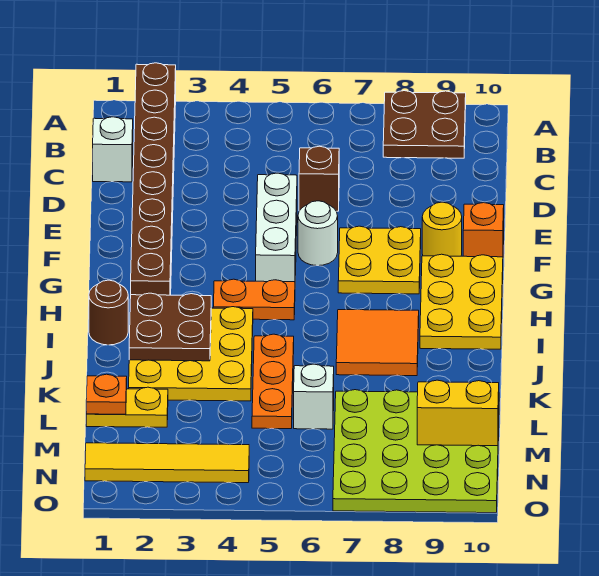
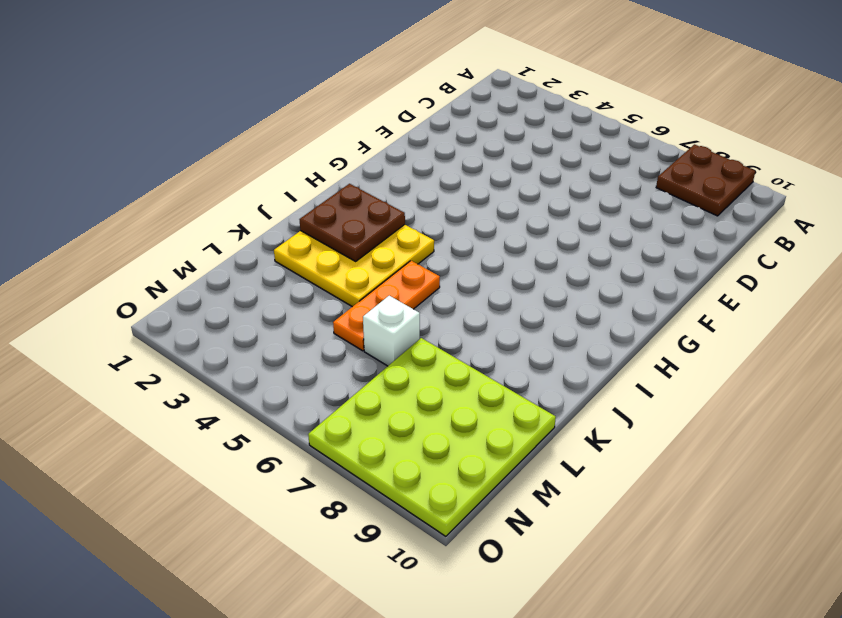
none -> brown 1x8 brick [131,63,176,295]
none -> white 1x1 brick [93,117,133,182]
none -> brown 1x1 brick [299,146,339,211]

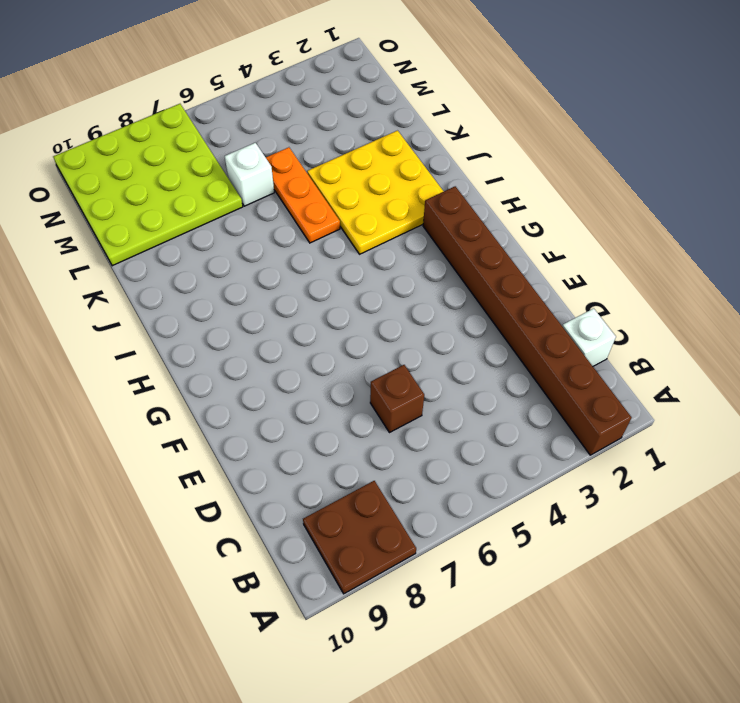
none -> white 1x3 brick [256,173,297,282]
none -> white 1x1 round brick [298,201,338,266]
none -> yellow 2x2 plate [338,226,421,294]

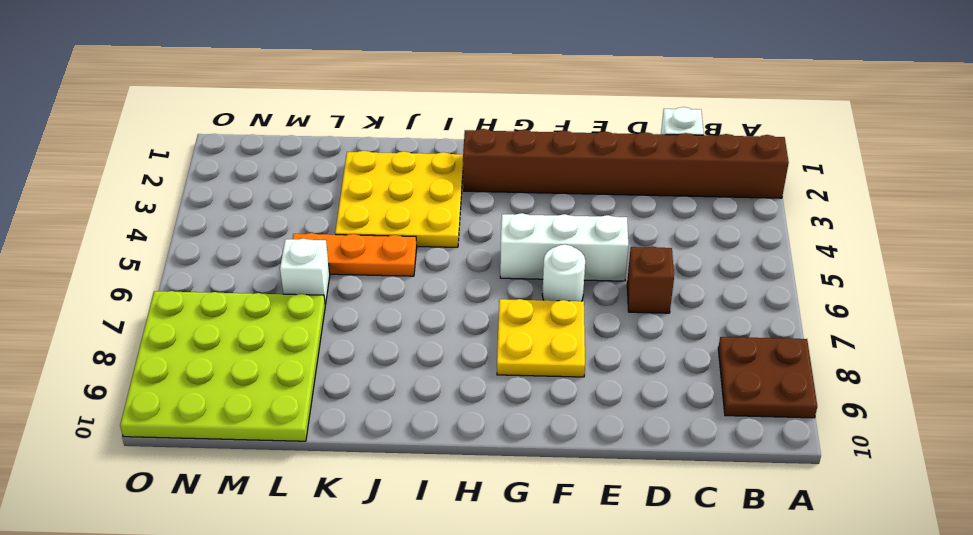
none -> yellow 1x1 round brick [422,202,462,256]
none -> orange 1x1 brick [463,203,504,257]
none -> yellow 2x3 plate [420,254,503,349]

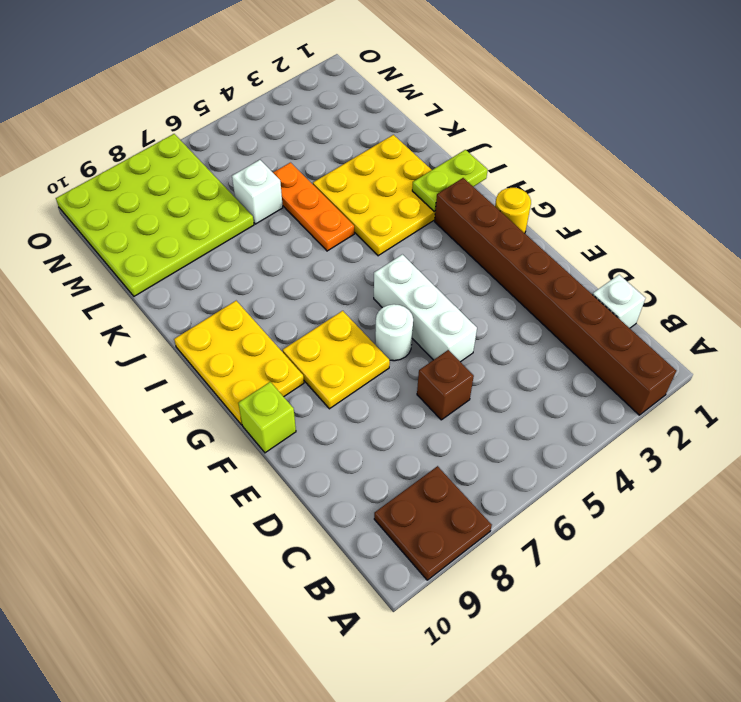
lime 1x1 brick [238,382,296,453] -> orange 1x1 brick [463,203,504,257]
yellow 1x1 round brick [495,188,531,233] -> yellow 1x1 round brick moved to [422,202,462,256]
lime 1x2 plate [412,150,488,211] -> brown 2x2 plate [129,293,211,361]
none -> orange 1x2 plate [213,279,295,320]
none -> brown 1x1 round brick [89,280,128,345]
none -> orange 2x2 tile [336,310,419,376]

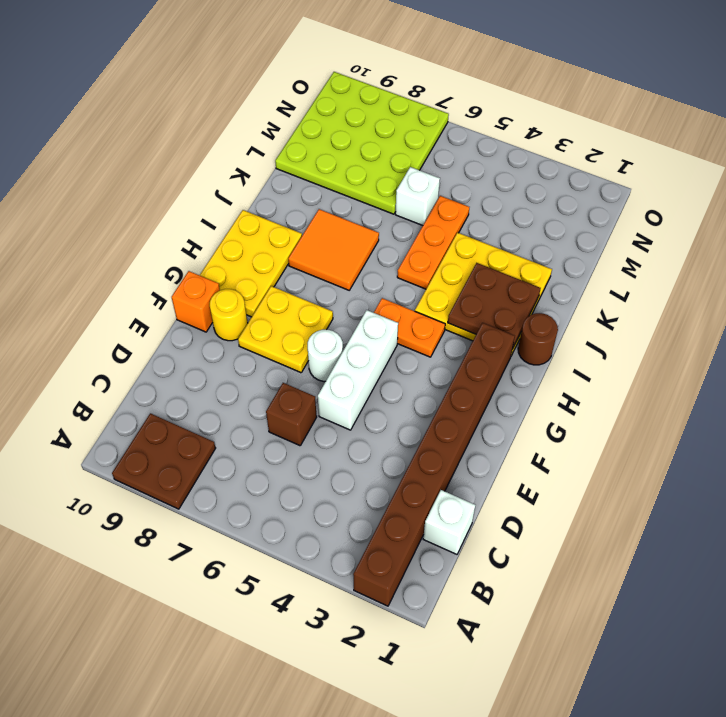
none -> yellow 1x2 plate [86,387,168,427]
none -> yellow 1x4 tile [85,443,249,483]
none -> orange 1x1 plate [86,374,127,414]

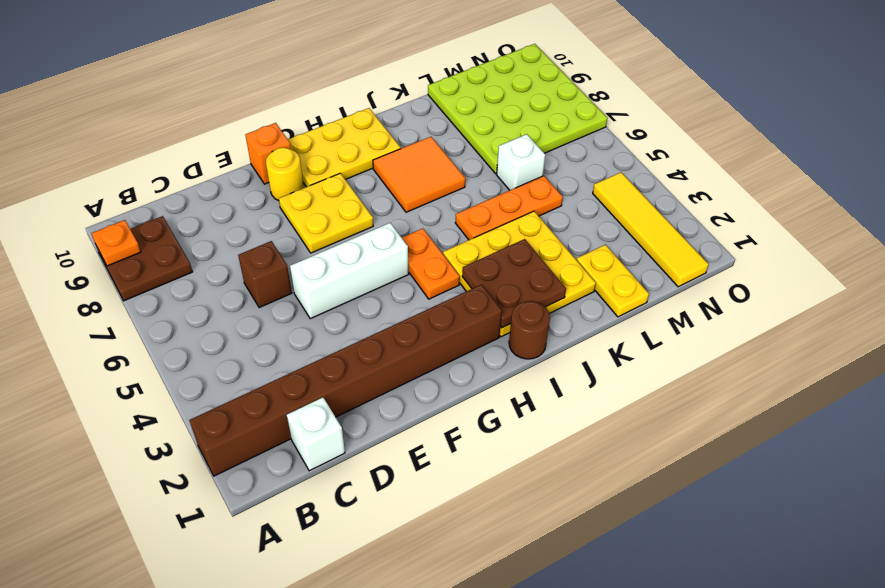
orange 1x1 plate [91,220,141,266] -> orange 1x1 plate moved to [86,374,127,414]
none -> white 1x1 round brick [298,201,338,266]
none -> yellow 1x2 brick [417,380,499,446]

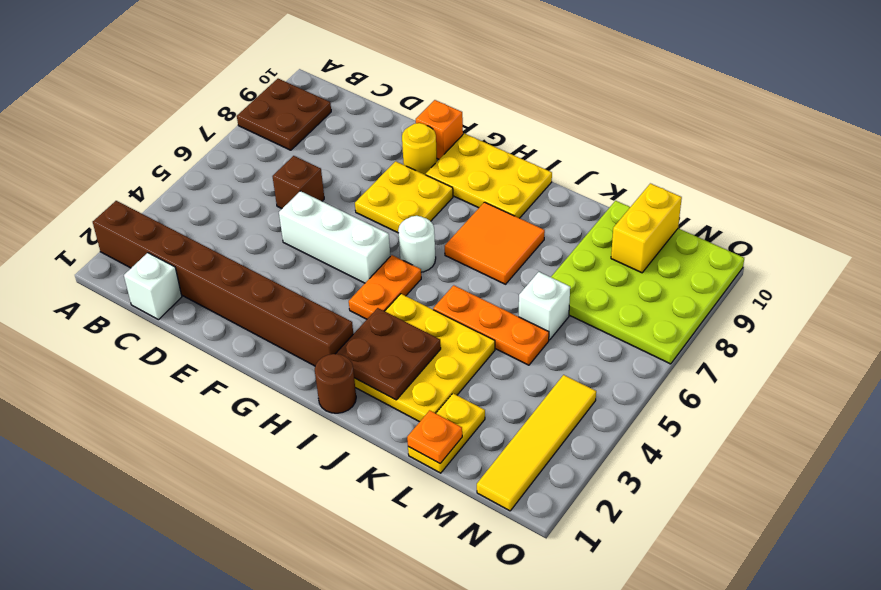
white 1x1 round brick [398,216,436,272] -> white 1x1 round brick moved to [298,201,338,266]

